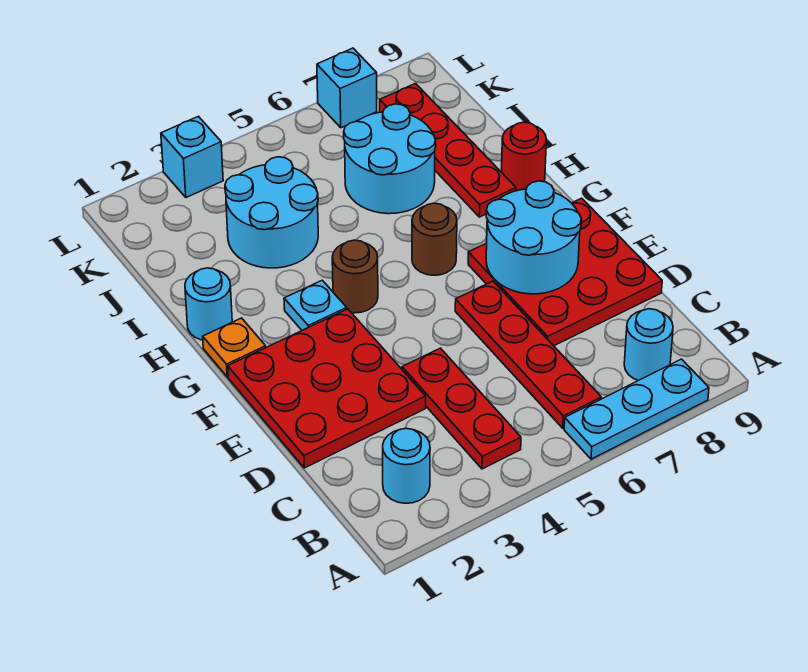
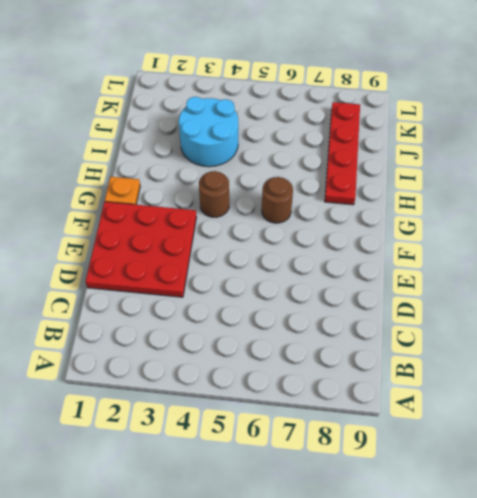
none -> cyan 1x3 plate [564,359,709,459]
none -> cyan 1x1 round brick [383,428,430,503]
none -> red 1x3 plate [402,348,521,469]

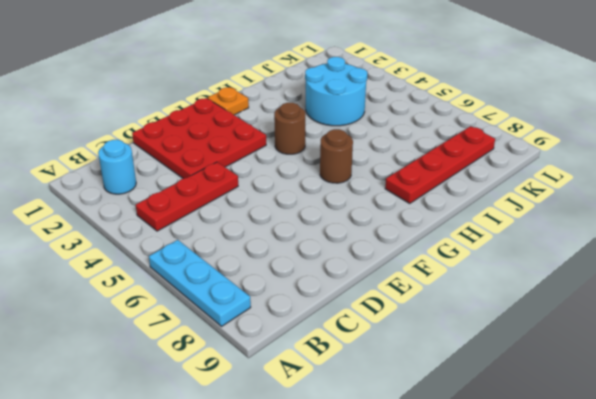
none -> red 1x4 plate [455,281,601,428]
none -> cyan 1x1 round brick [624,309,673,381]
none -> red 3x3 plate [468,198,662,346]

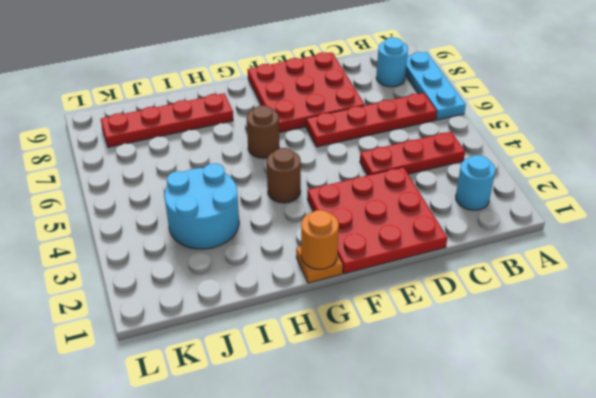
orange 1x1 round brick [301,210,339,269] -> none
none -> cyan 1x1 plate [284,280,347,330]
none -> cyan 1x1 round brick [185,268,232,340]
none -> red 1x1 round brick [502,122,546,191]

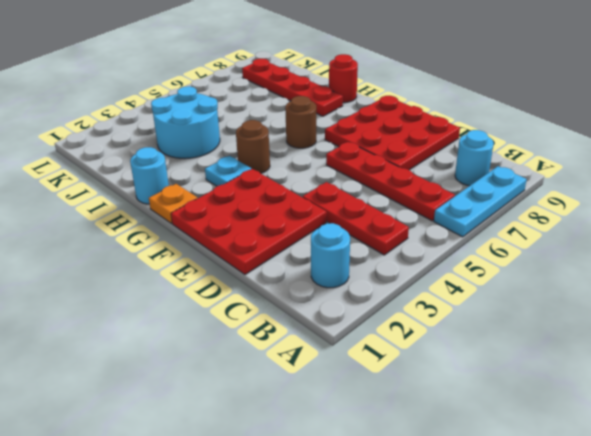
none -> cyan 2x2 round brick [344,104,436,214]
none -> cyan 1x1 brick [161,116,223,198]
none -> cyan 1x1 brick [317,48,377,128]

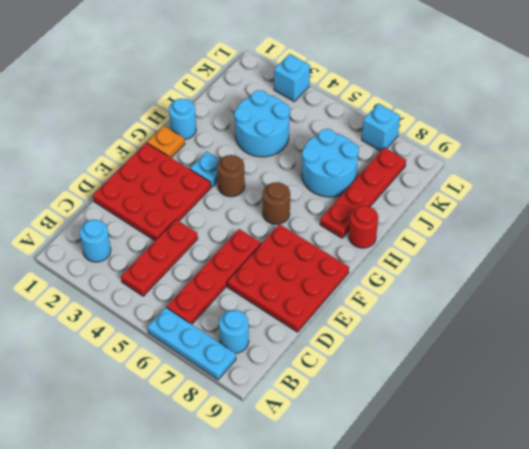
none -> cyan 2x2 round brick [486,181,581,294]

